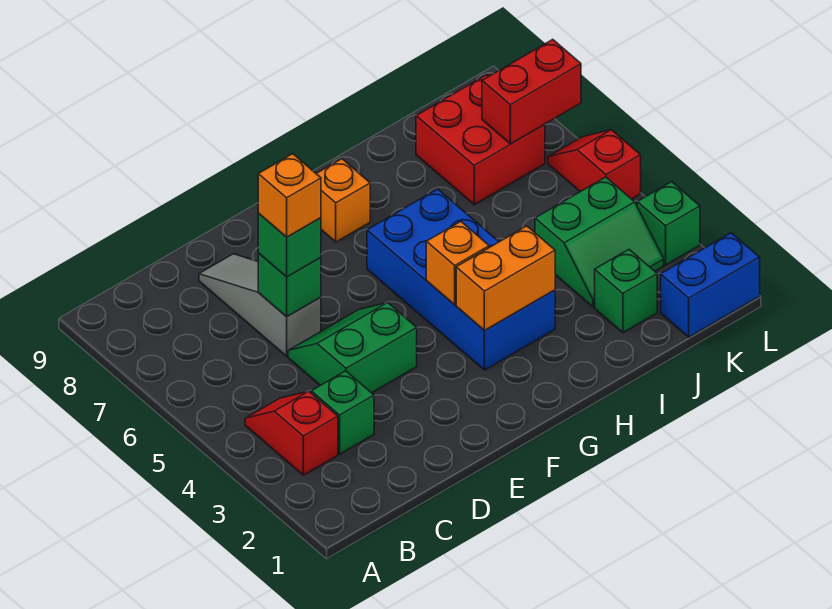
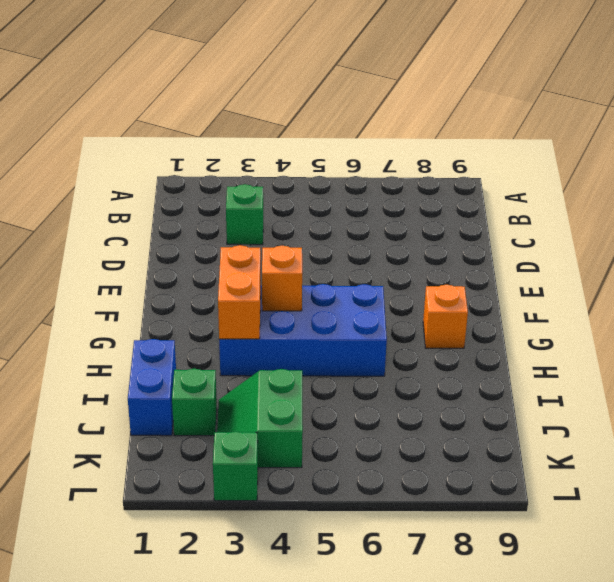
blue 1x2 brick [128,339,176,436] -> blue 1x2 brick moved to [661,233,760,337]
none -> red 1x2 slope [245,391,338,475]
none -> green 2x2 slope [288,302,417,393]
none -> grey 1x3 slope [199,254,321,356]

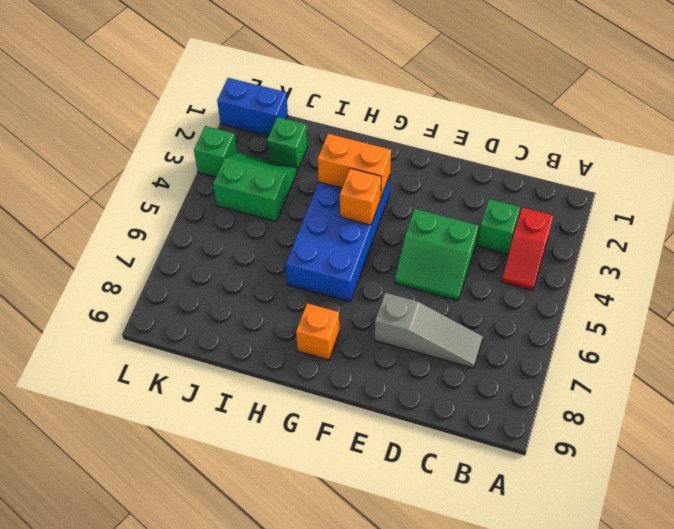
grey 1x3 slope [375,293,483,368] -> grey 1x3 slope turned to [199,254,321,356]
none -> red 2x2 brick [416,75,545,205]
none -> red 1x2 slope [548,130,641,199]
none -> green 1x1 brick [258,253,321,317]

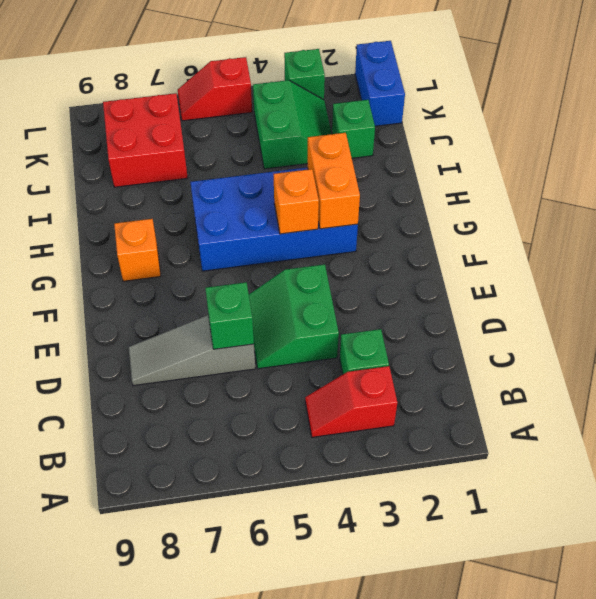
none -> red 1x2 brick [482,39,581,144]
none -> green 1x1 brick [258,214,321,277]
none -> orange 1x1 brick [258,154,321,237]

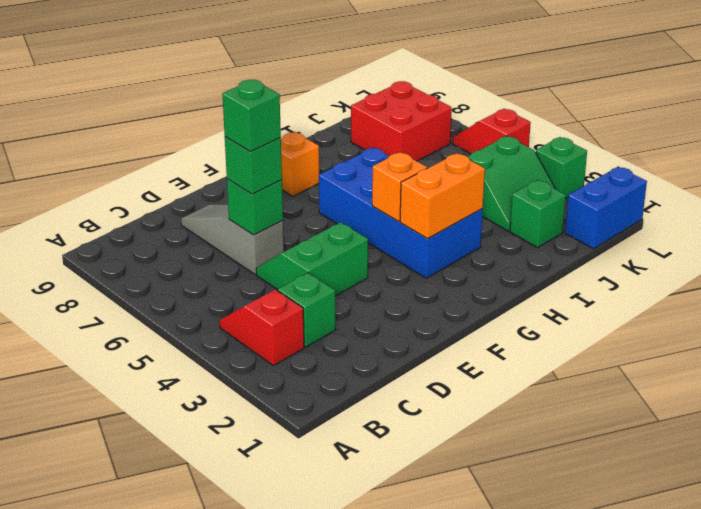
green 1x1 brick [222,80,281,152] -> orange 1x1 brick [258,154,321,237]
none -> red 1x2 brick [482,39,581,144]

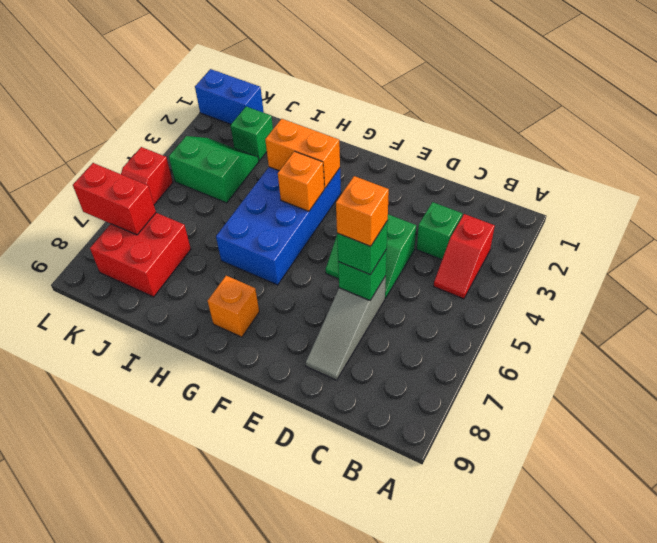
none -> green 1x1 brick [637,182,700,265]

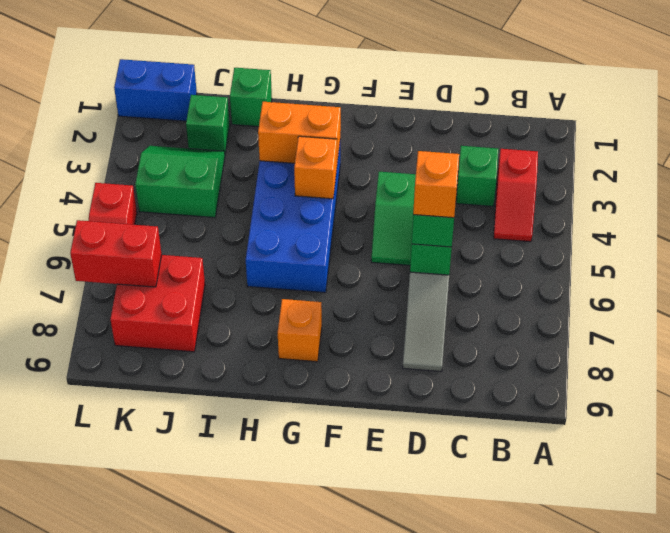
green 1x1 brick [230,68,272,127] -> green 1x1 brick moved to [637,182,700,265]

